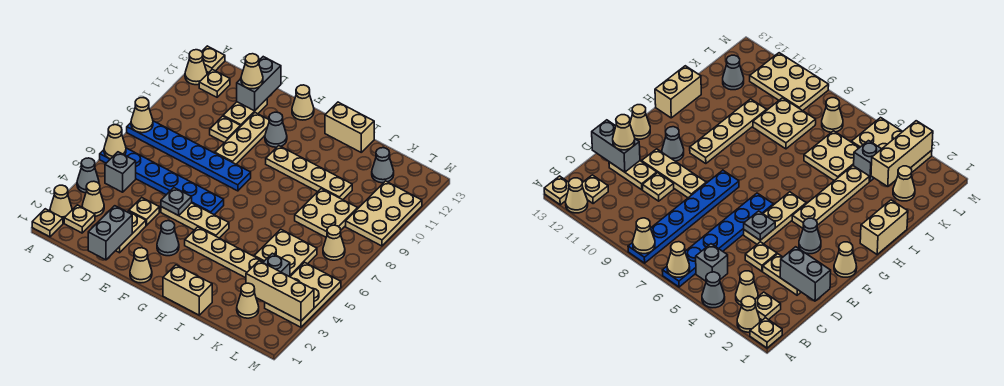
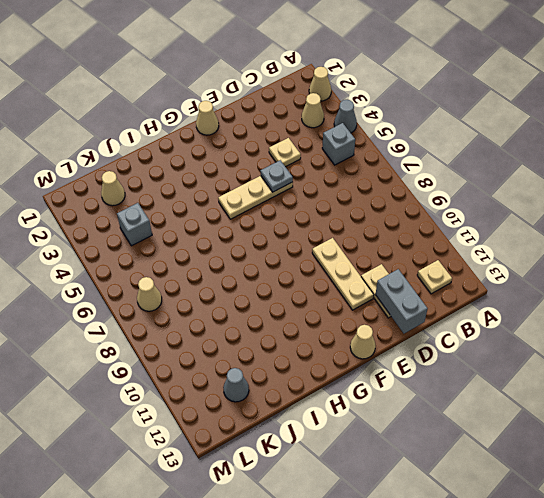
none -> tan 1x1 plate [32,209,63,237]
none -> blue 1x6 plate [100,148,224,215]
none -> blue 1x6 plate [127,121,251,191]
none -> tan 1x1 cone [185,50,207,85]

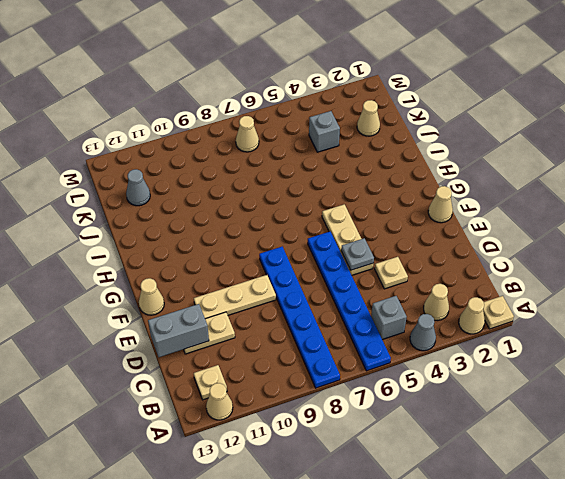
none -> tan 1x1 plate [202,46,225,72]
none -> tan 1x1 plate [64,205,95,233]
none -> tan 1x2 plate [116,211,146,253]
none -> tan 1x1 plate [210,116,240,143]

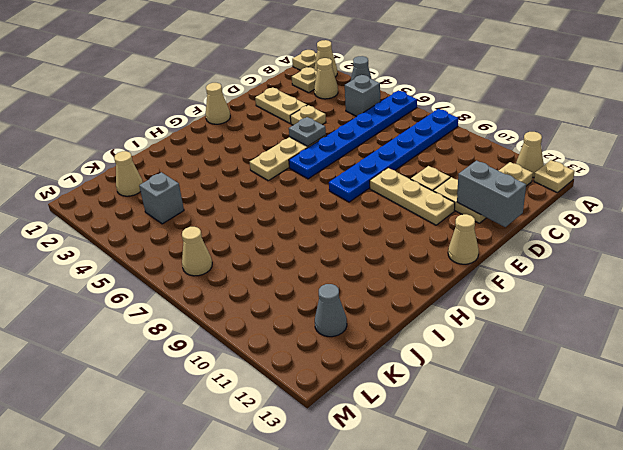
none -> grey 1x1 cone [157,221,179,256]
none -> grey 1x1 cone [265,112,287,147]
none -> tan 1x4 plate [185,227,264,278]
none -> tan 1x4 plate [266,146,352,200]

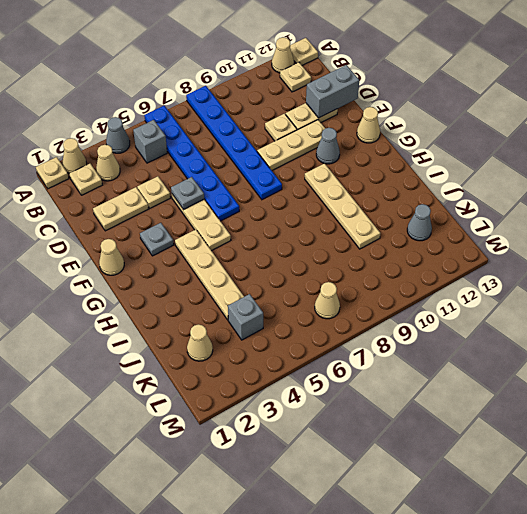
grey 1x1 plate [140,223,174,256] -> grey 1x1 cone [157,221,179,256]
none -> tan 1x2 brick [163,265,212,315]
none -> tan 1x2 brick [325,102,374,152]
none -> tan 2x2 plate [254,229,317,276]
none -> tan 2x2 plate [295,189,358,237]

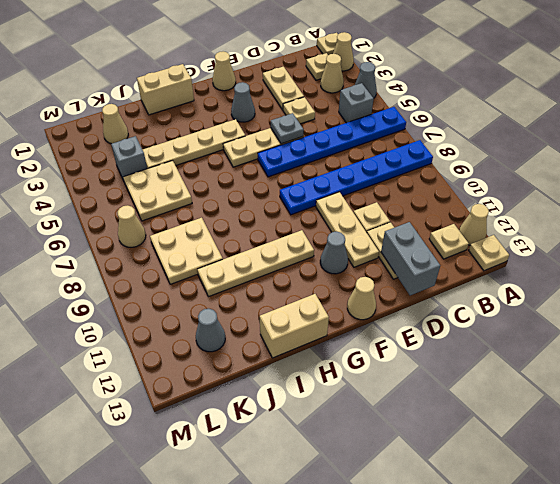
none -> tan 2x3 plate [265,262,341,327]
none -> tan 2x3 plate [346,181,422,246]
none -> tan 1x1 cone [104,125,126,159]
none -> tan 1x1 cone [131,98,153,133]

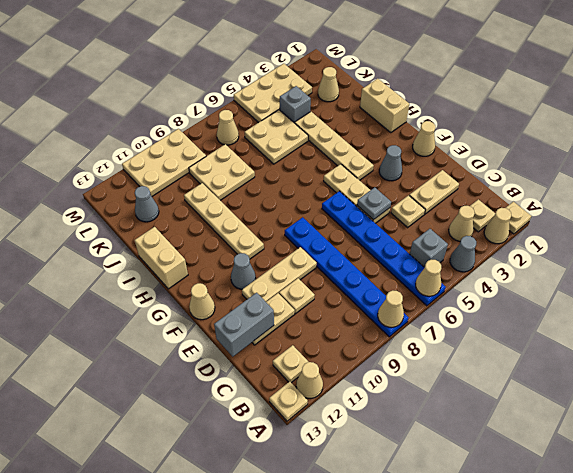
none -> grey 1x2 brick [88,206,132,260]
none -> tan 1x3 brick [246,261,314,321]
none -> tan 1x1 cone [241,54,263,89]

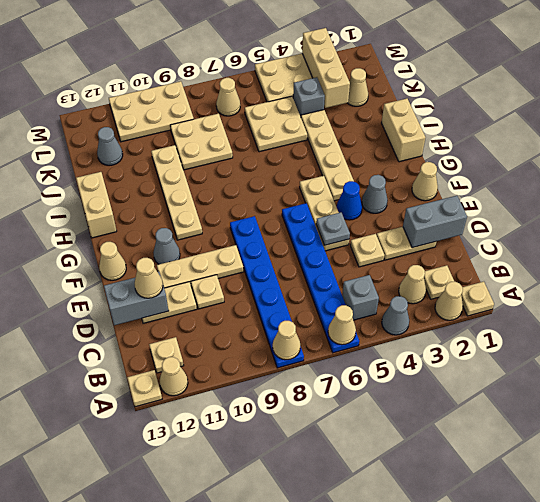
blue 1x1 cone [337,181,362,220] -> none

